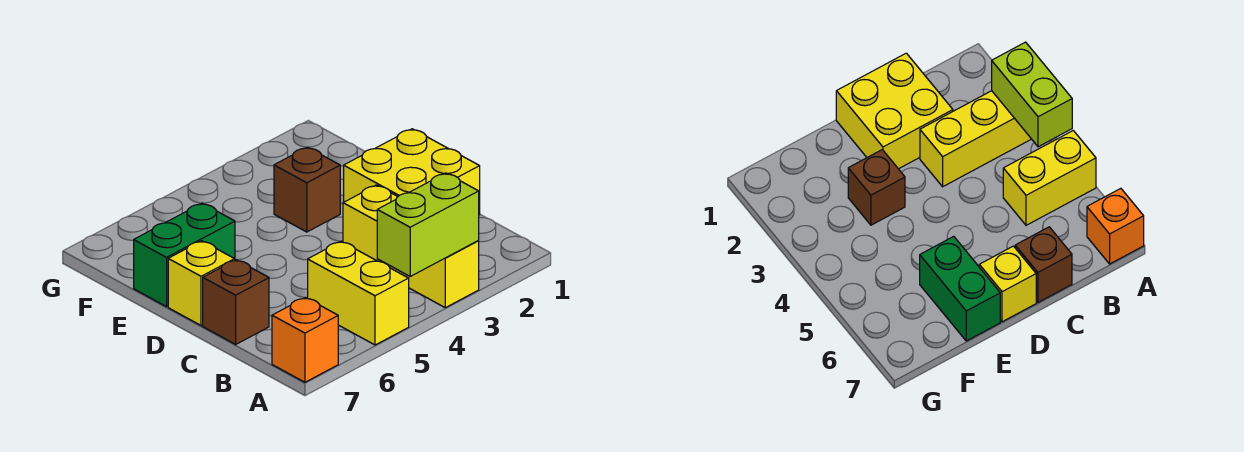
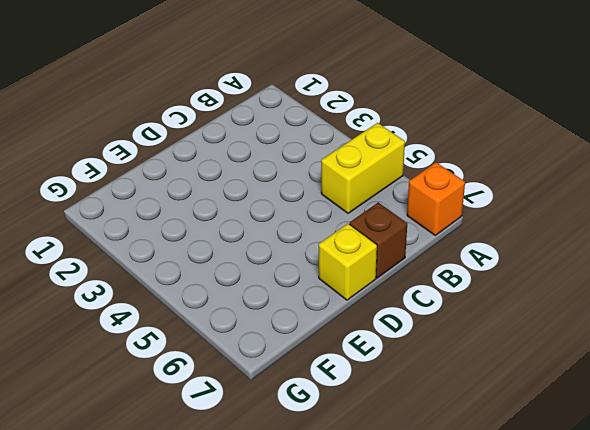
none -> yellow 1x3 brick [343,185,479,308]
none -> yellow 2x2 brick [344,129,480,215]

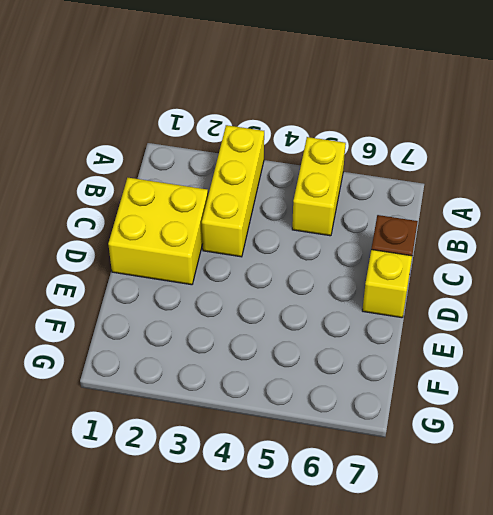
none -> orange 1x1 brick [272,297,338,382]
none -> brown 1x1 brick [274,147,340,232]

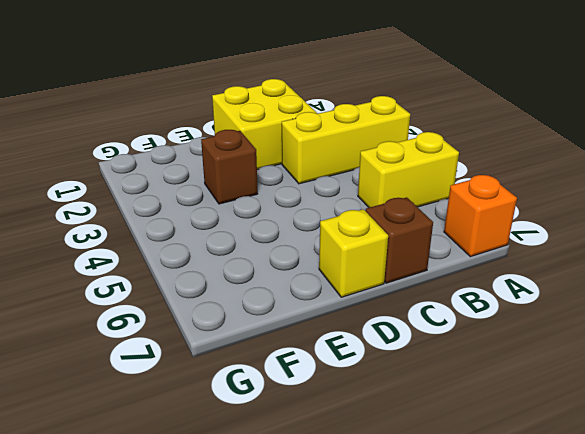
none -> green 1x2 brick [134,203,235,307]
none -> lime 1x2 brick [377,173,479,276]

